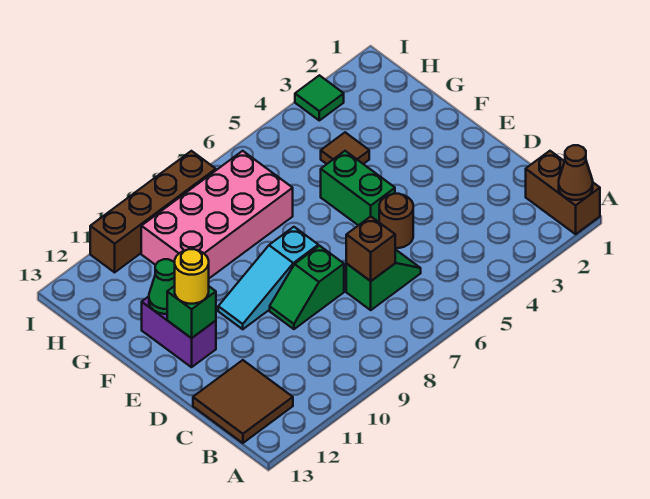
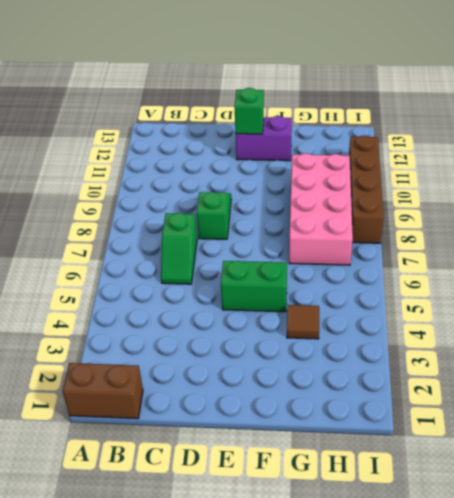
none -> brown 2x2 tile [193,360,293,443]
none -> brown 1x1 round brick [379,194,413,248]
none -> cyan 1x3 slope [218,227,318,329]

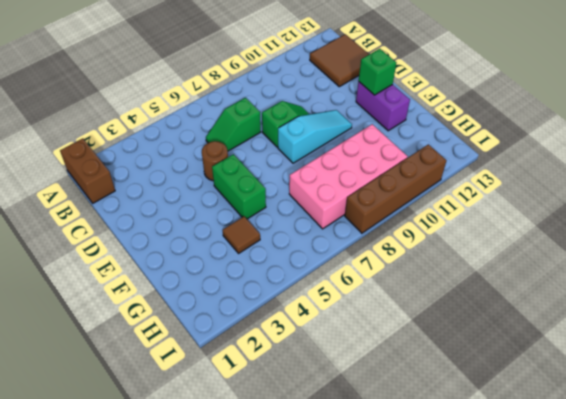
none -> green 1x1 tile [295,75,344,120]
none -> brown 1x1 cone [559,145,593,200]
none -> brown 1x1 brick [346,216,395,281]

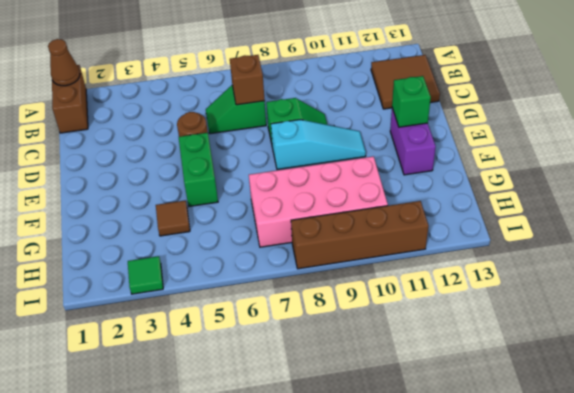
none -> green 1x1 cone [149,259,175,314]
none -> yellow 1x1 round brick [175,249,209,304]

